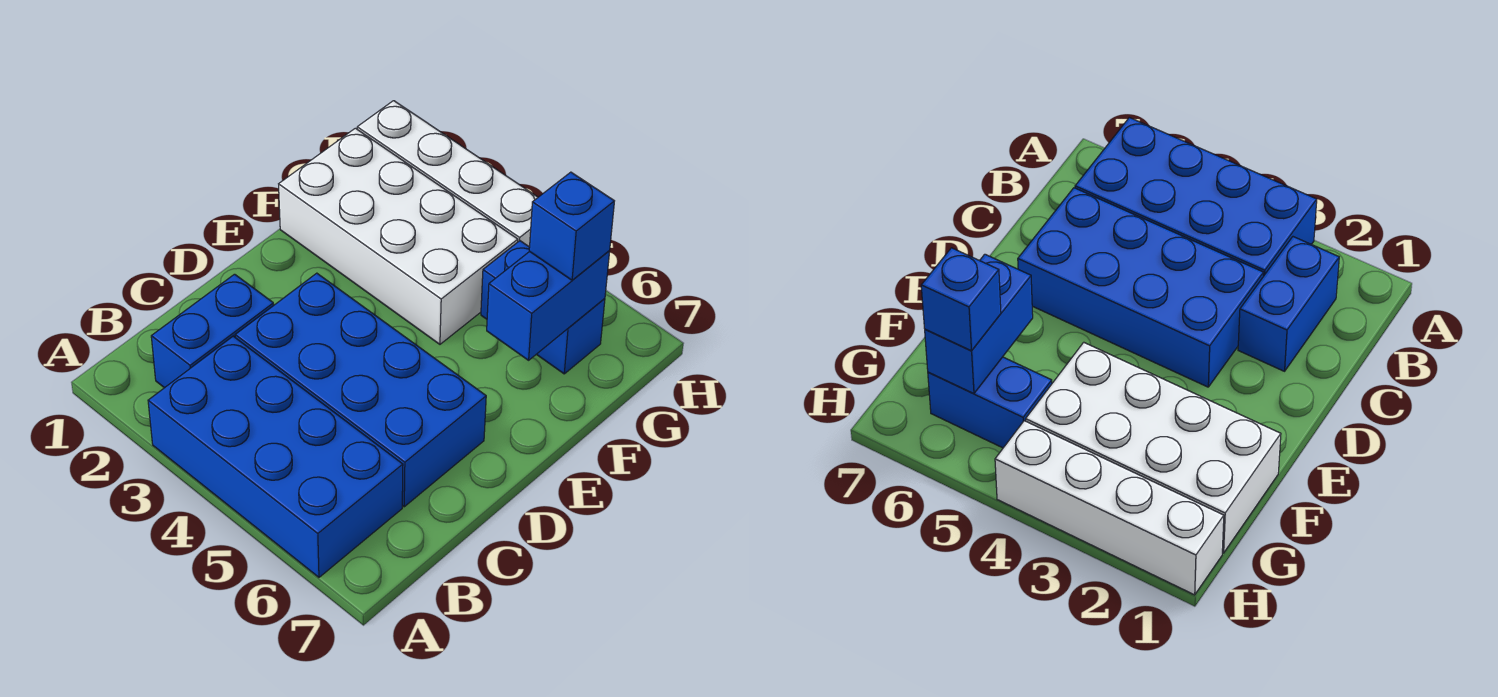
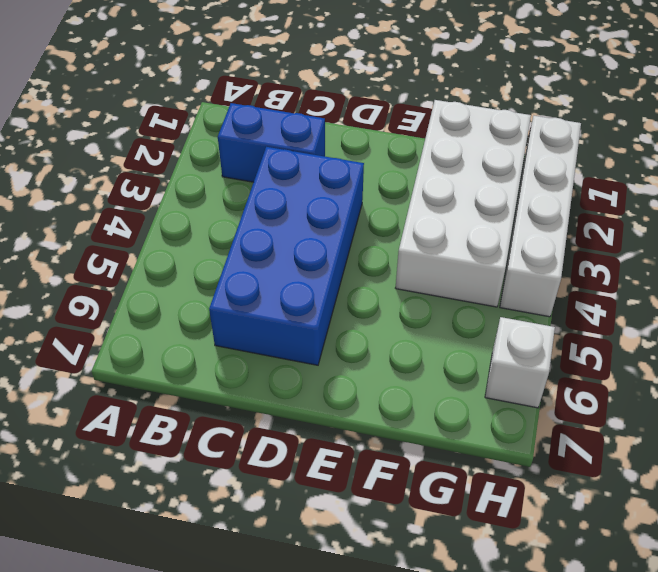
white 1x1 brick [485,317,555,408] -> none
none -> blue 2x4 brick [148,336,403,577]
none -> blue 1x2 brick [481,241,605,374]

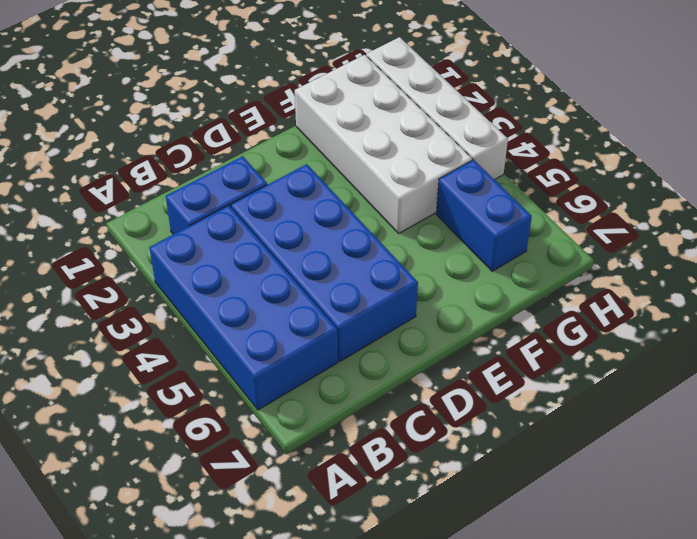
none -> blue 1x2 brick [487,251,610,360]
none -> blue 1x1 brick [529,172,614,280]

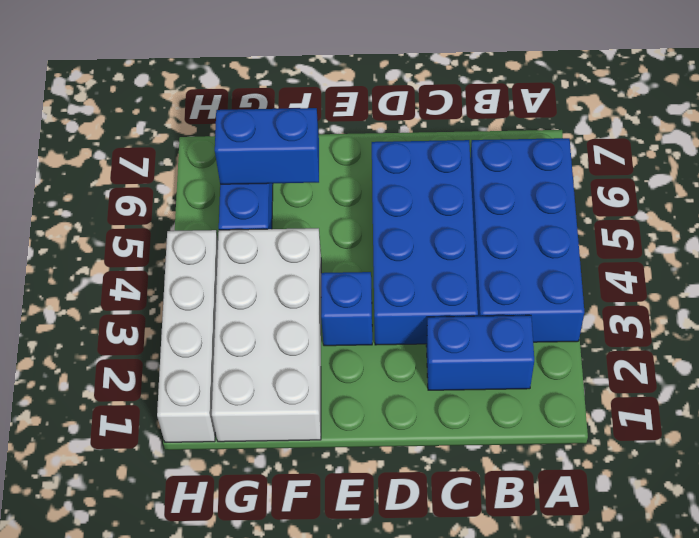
blue 1x1 brick [321,272,372,346] -> blue 1x1 brick moved to [529,172,614,280]

